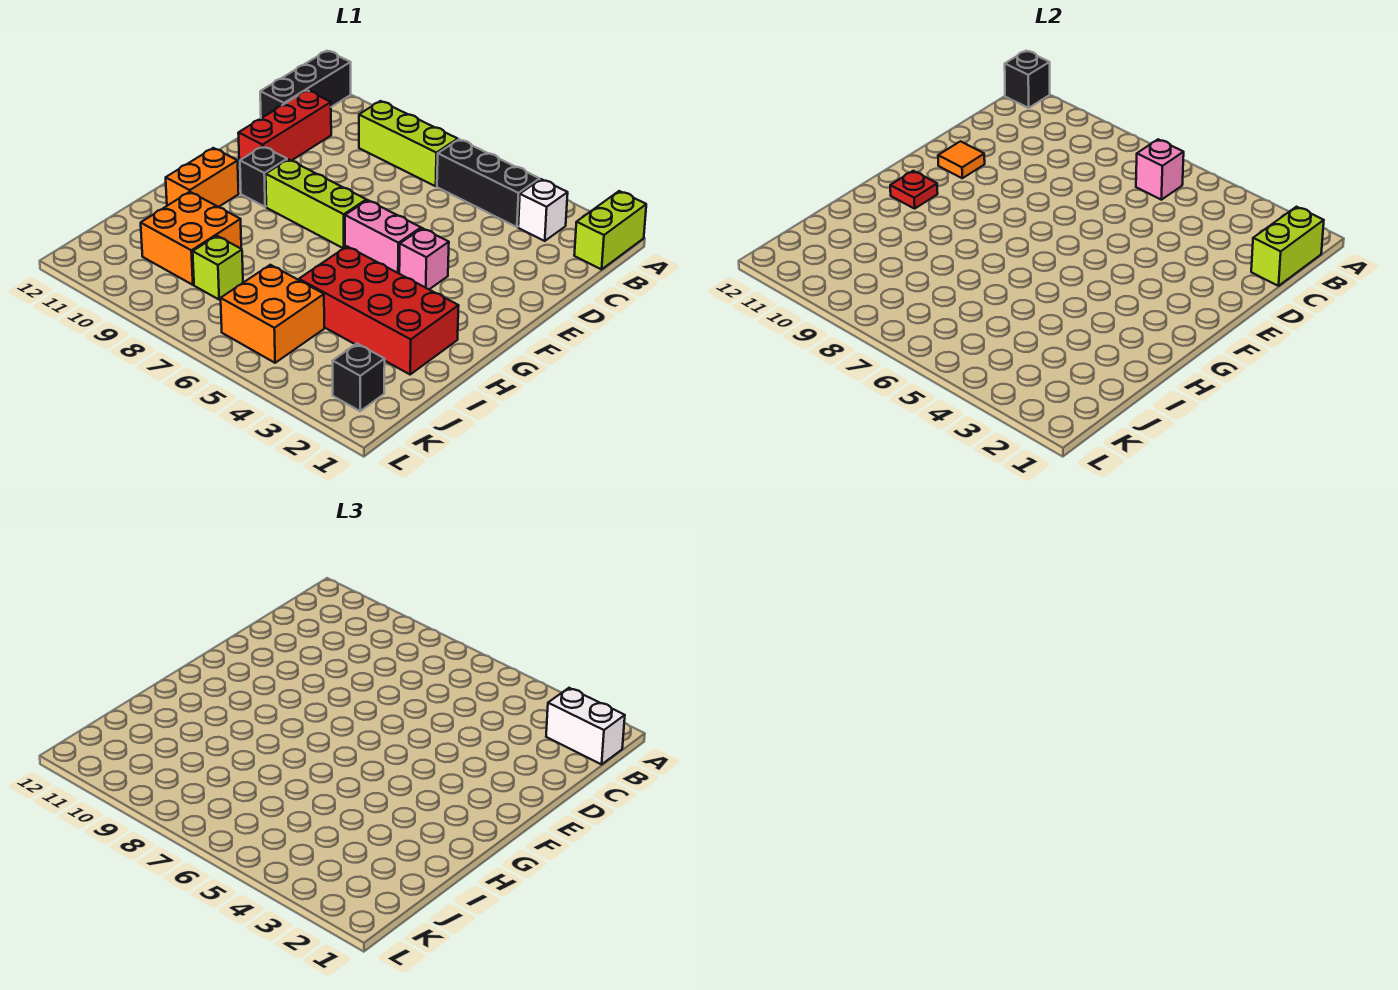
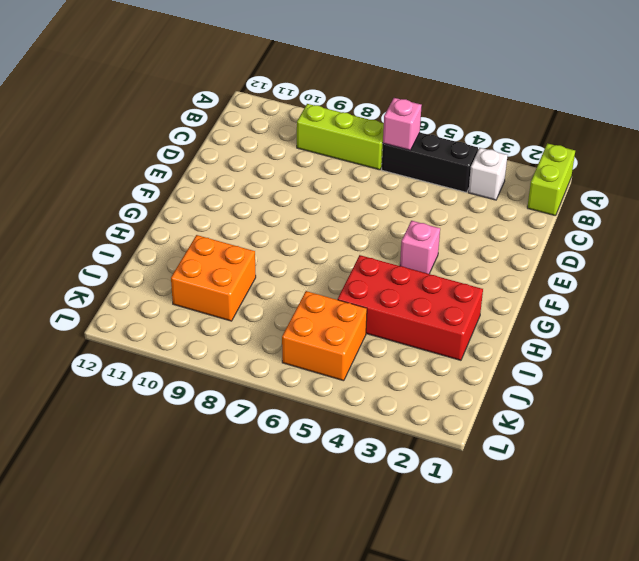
none -> black 1x3 brick [260,51,351,118]
none -> red 1x3 brick [238,90,331,166]
none -> pink 1x2 brick [345,200,421,273]

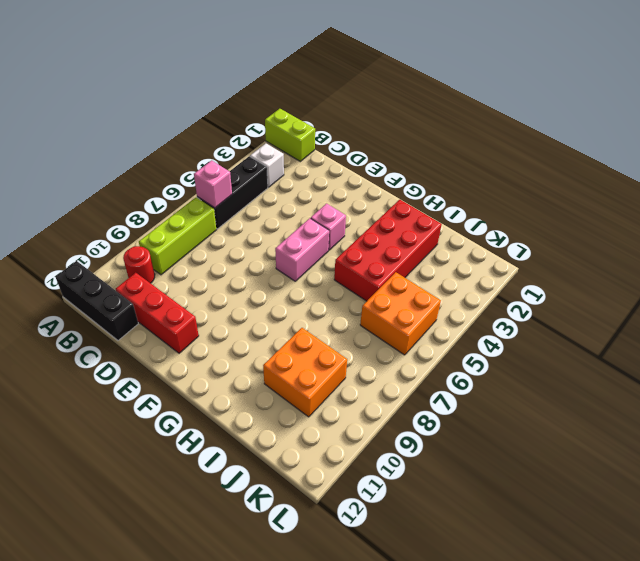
red 1x1 round brick [123,246,155,283] -> none
none -> lime 1x3 brick [266,159,366,248]
none -> black 1x1 brick [240,146,287,207]
none -> orange 1x2 brick [166,148,239,207]

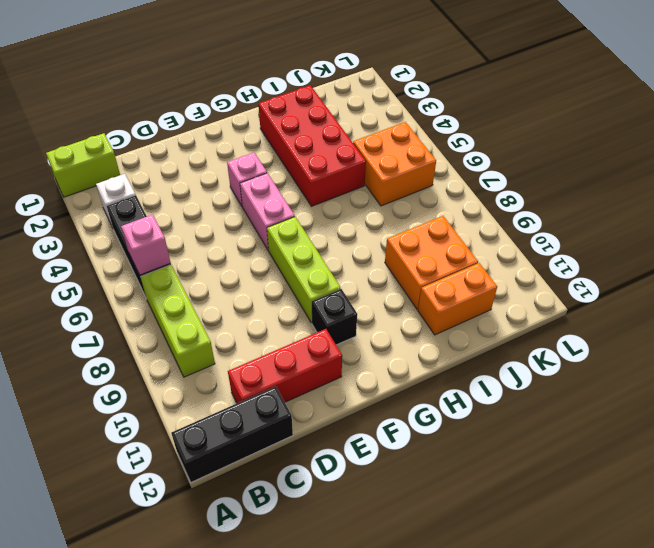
orange 1x2 brick [418,263,497,335] -> orange 1x2 brick moved to [166,148,239,207]
none -> lime 1x1 brick [193,236,243,299]
none -> black 1x1 brick [333,344,385,411]
none -> black 1x1 brick [1005,51,1050,108]

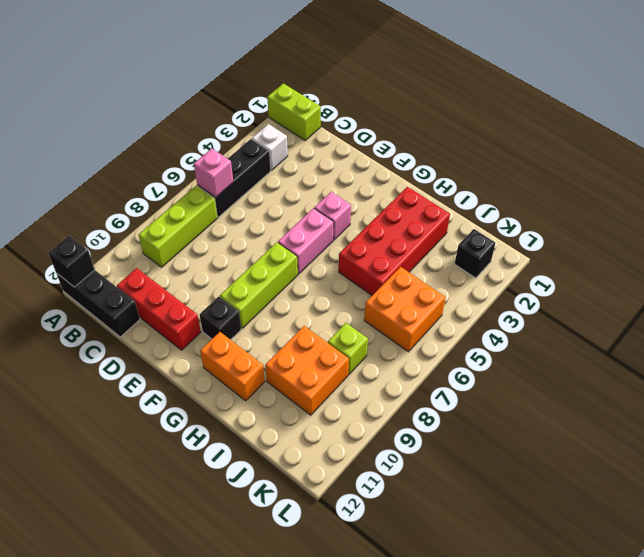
none -> lime 1x2 brick [1251,207,1324,286]
none -> orange 1x1 tile [938,141,985,178]
none -> red 1x1 plate [890,171,938,209]

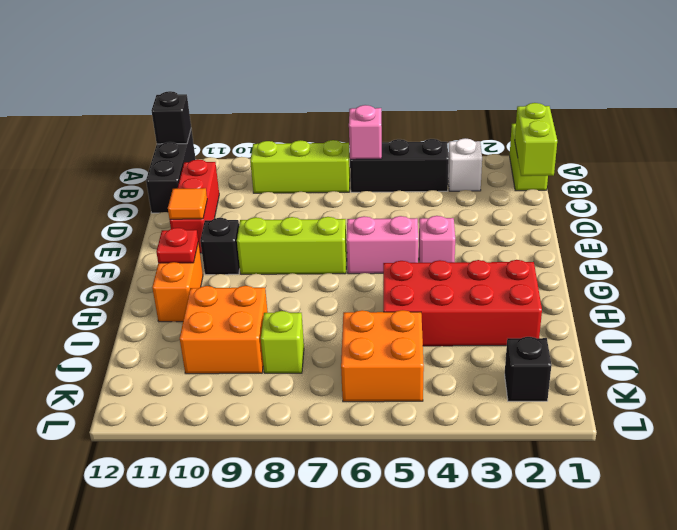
none -> white 1x2 brick [546,688,625,764]

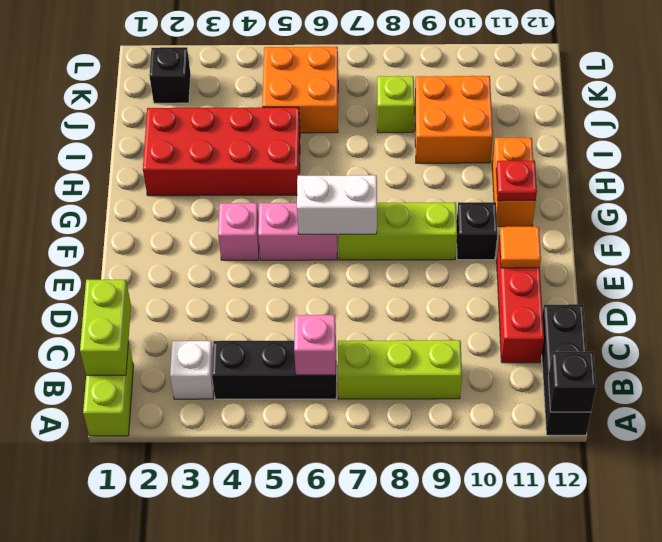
white 1x2 brick [297,175,377,235] -> white 1x2 brick moved to [546,688,625,764]

